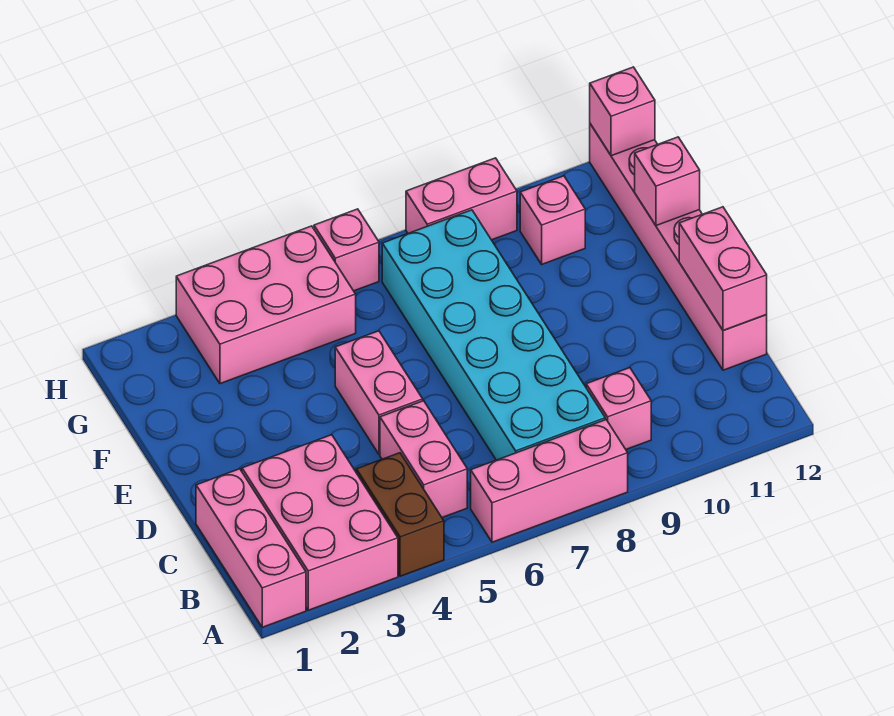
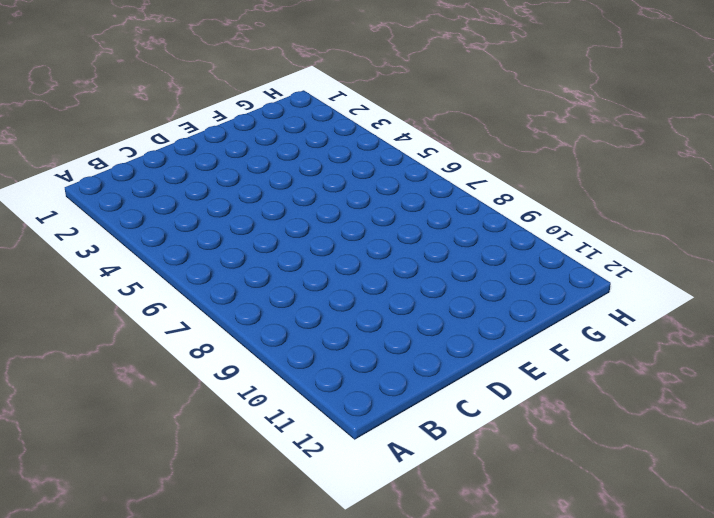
none -> pink 1x3 brick [196,469,306,627]
none -> pink 2x3 brick [242,435,398,610]
none -> brown 1x2 brick [356,453,444,576]

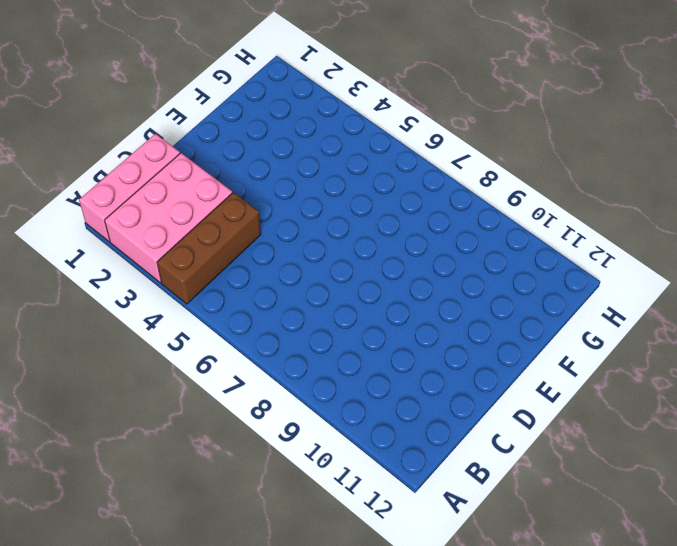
brown 1x3 brick [157,192,261,304] -> brown 1x2 brick [356,453,444,576]
none -> pink 1x3 brick [471,420,628,542]
none -> pink 1x2 brick [380,401,467,518]
none -> cyan 2x6 brick [382,210,605,460]

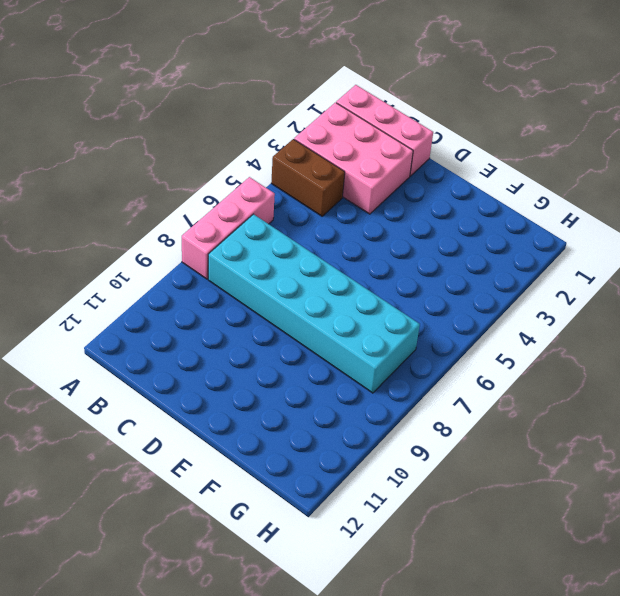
none -> pink 1x2 brick [380,401,467,518]
none -> pink 1x1 brick [586,368,651,449]
none -> pink 1x6 brick [590,124,767,370]

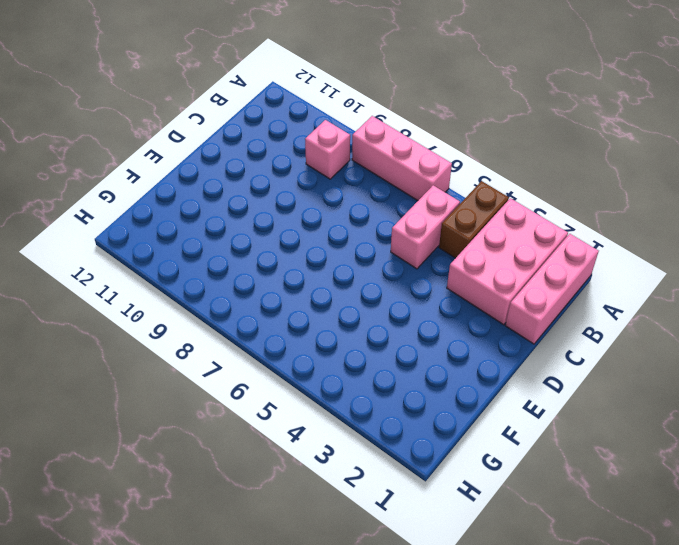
none -> cyan 2x6 brick [382,210,605,460]
none -> pink 1x6 brick [590,124,767,370]
none -> pink 1x2 brick [335,331,423,454]

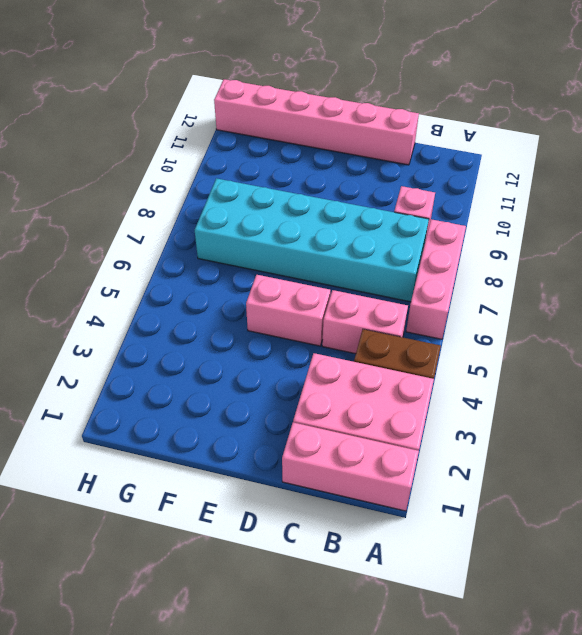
none -> pink 2x3 brick [176,226,356,384]
none -> pink 1x1 brick [520,176,585,264]
none -> pink 1x1 brick [314,209,379,291]

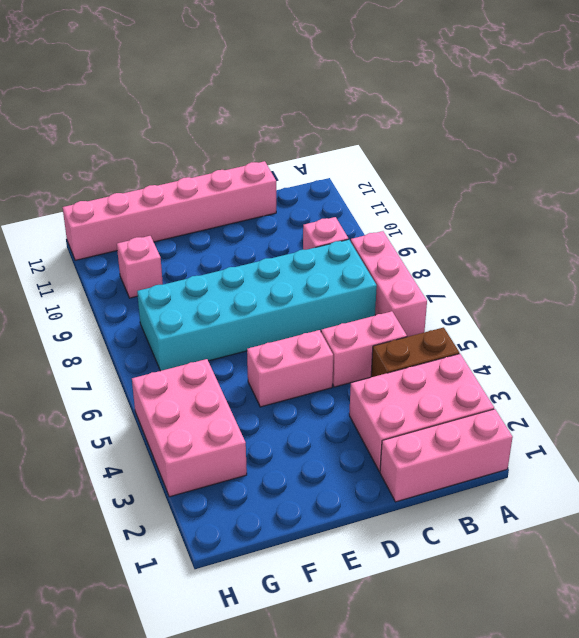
none -> pink 1x1 brick [314,209,379,291]
none -> pink 1x2 brick [406,158,517,240]
none -> pink 1x2 brick [679,207,767,331]

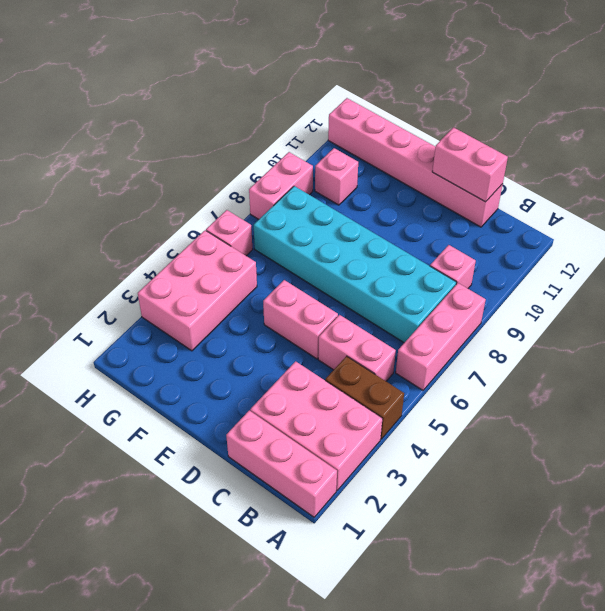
none -> pink 1x1 brick [635,137,700,226]
none -> pink 1x1 brick [590,67,655,156]

